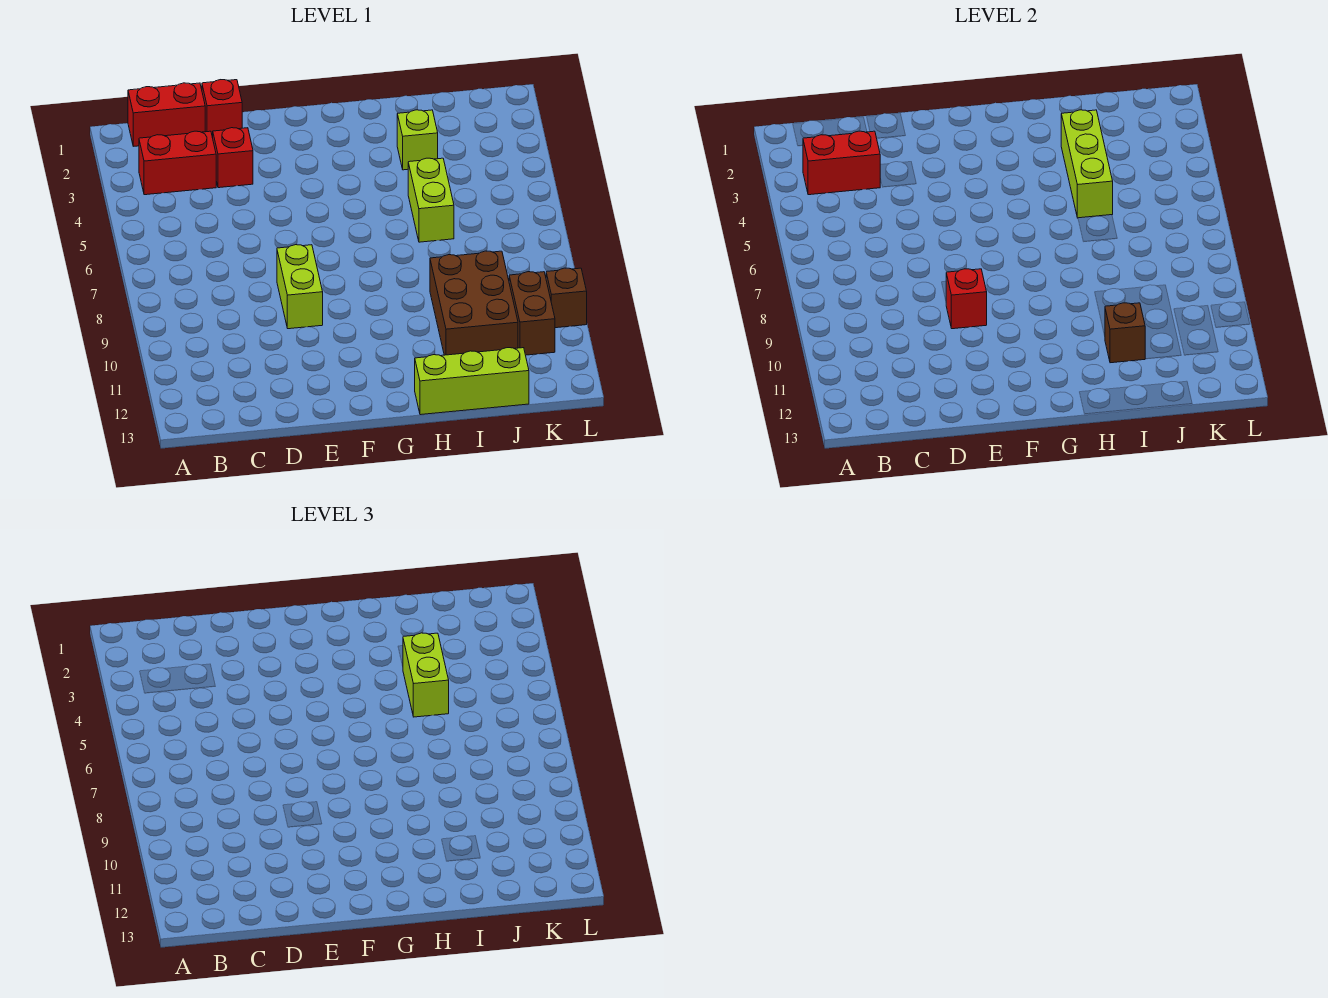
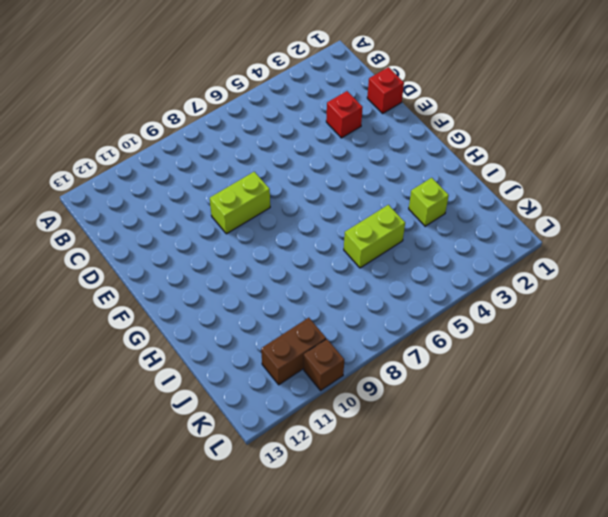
none -> red 1x2 brick [128,83,205,146]
none -> red 1x2 brick [139,131,216,195]
none -> lime 1x3 brick [415,348,529,415]

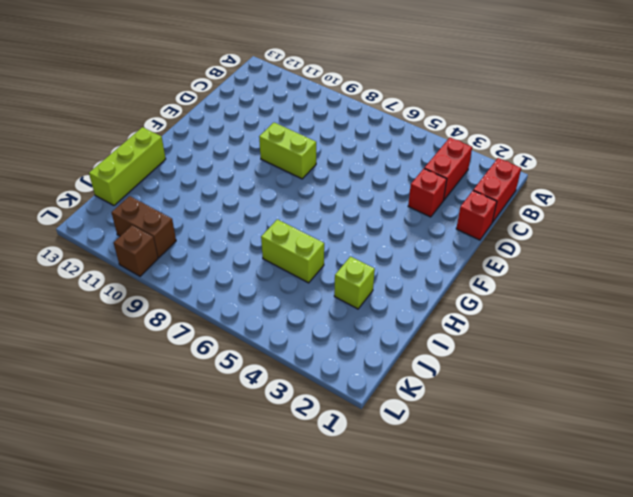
none -> brown 2x3 brick [430,251,518,355]
none -> red 1x2 brick [803,131,880,195]
none -> red 1x1 brick [946,269,987,329]

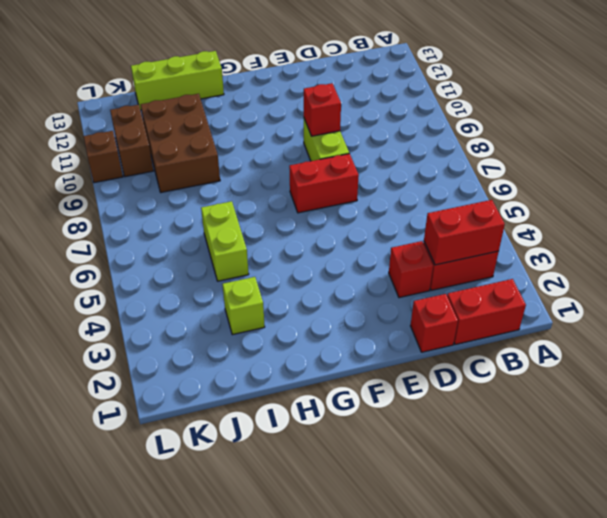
red 1x2 brick [289,154,359,213] -> none
none -> lime 1x3 brick [1061,110,1113,218]
none -> brown 1x1 brick [1105,303,1145,363]
none -> lime 1x2 brick [403,633,449,717]

